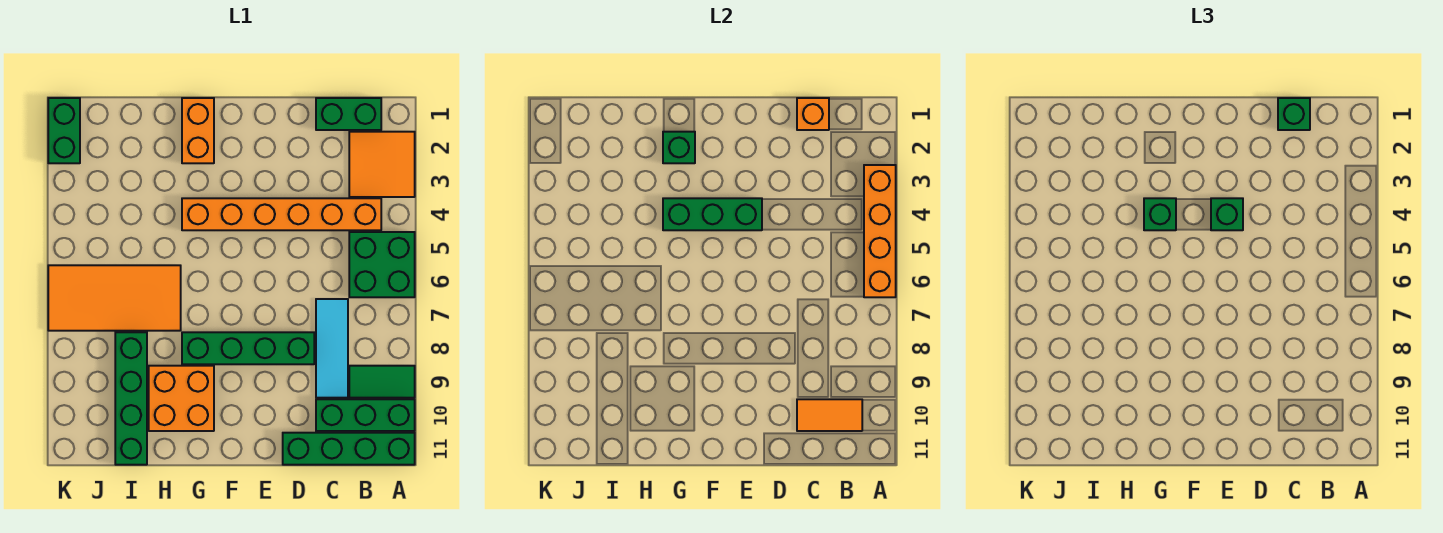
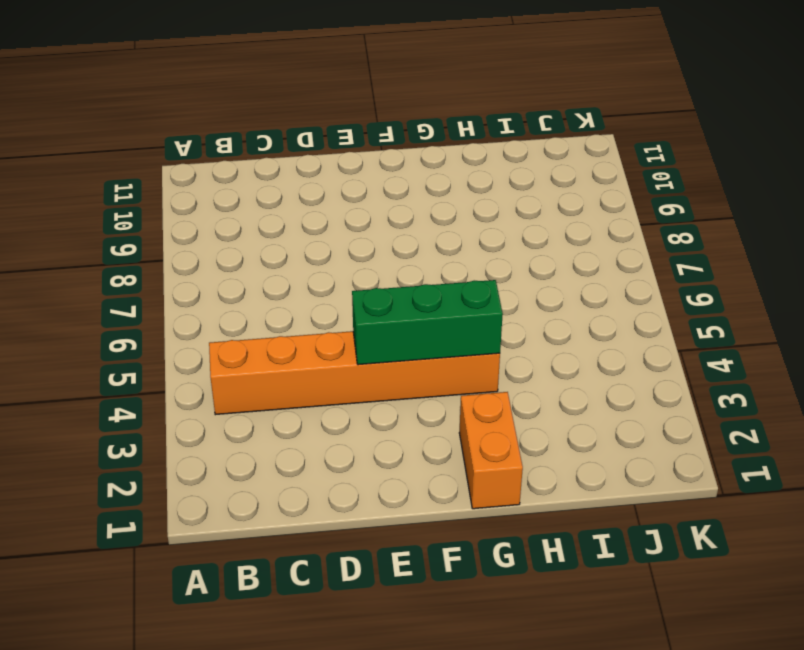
none -> orange 2x2 tile [349,132,415,197]
none -> green 2x2 brick [349,232,415,297]
none -> green 1x2 tile [349,366,415,398]

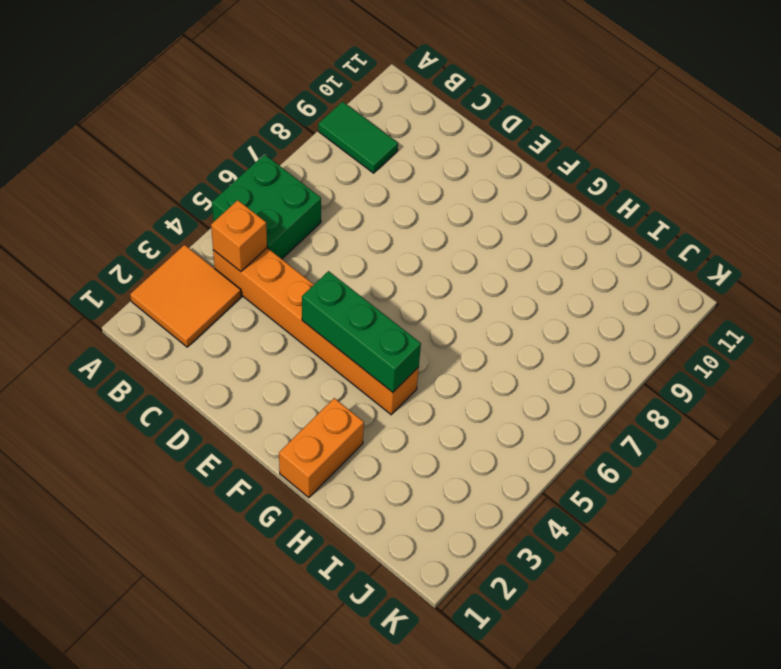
orange 1x1 brick [211,200,267,271] -> orange 1x1 brick moved to [797,98,829,130]
none -> green 1x3 brick [316,399,415,431]
none -> green 1x4 brick [283,433,415,465]
none -> green 1x2 brick [316,98,381,130]

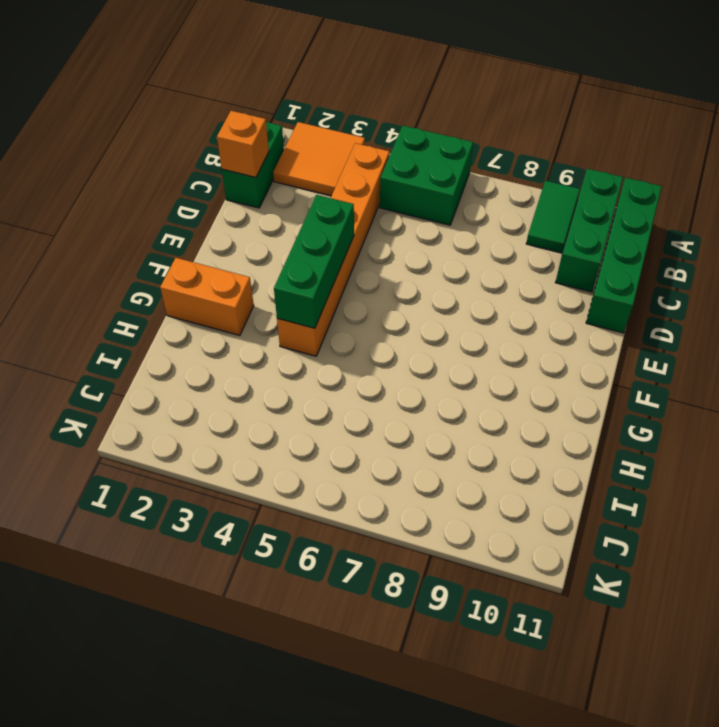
none -> cyan 1x3 tile [316,299,348,398]
none -> green 1x4 brick [182,332,314,364]
none -> orange 2x2 brick [149,366,214,431]

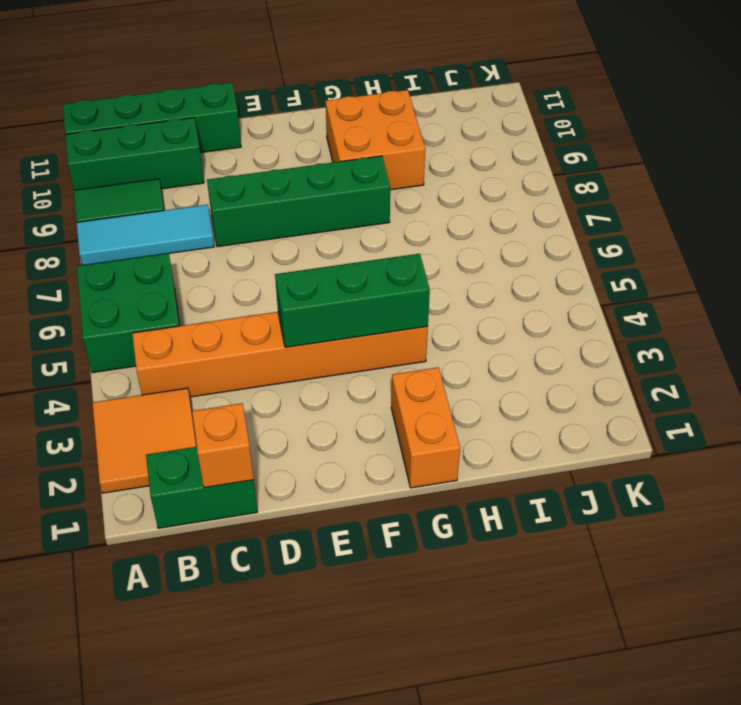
cyan 1x3 tile [77,205,214,265] -> cyan 1x3 tile turned to [316,299,348,398]
none -> orange 2x4 tile [48,265,181,331]
none -> green 1x4 brick [115,332,147,465]
none -> green 1x2 brick [48,98,80,163]

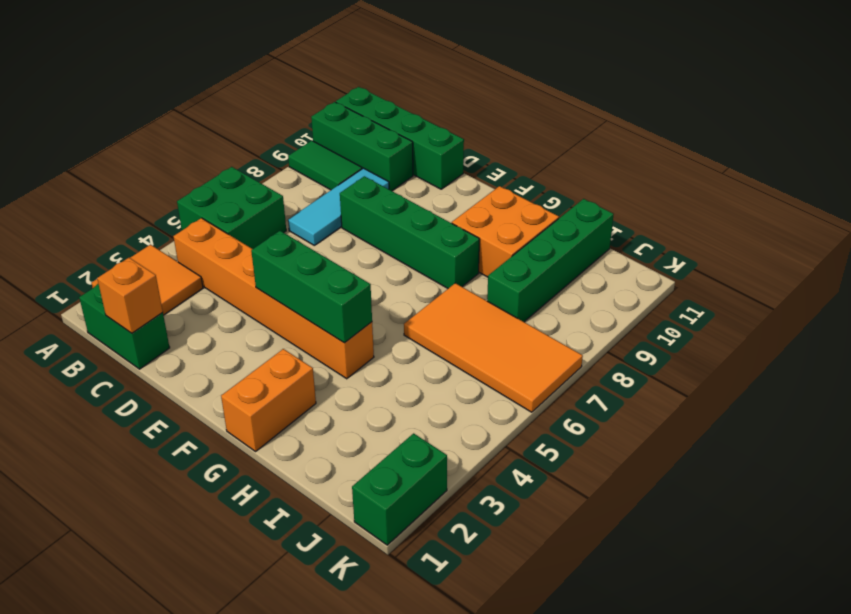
none -> orange 1x4 brick [864,165,896,297]
none -> orange 1x2 tile [797,399,862,431]
none -> green 1x1 brick [663,132,695,163]

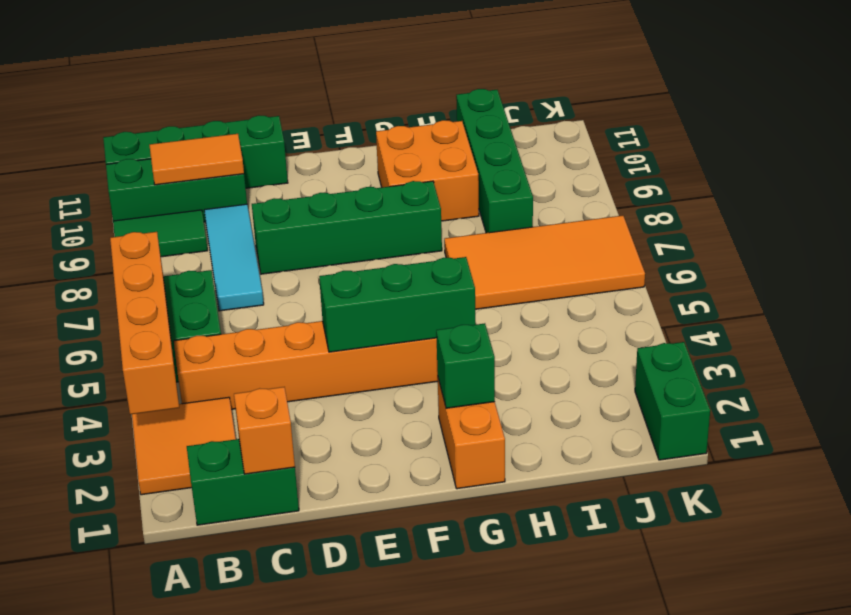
none -> green 1x1 brick [1278,98,1310,130]
none -> green 1x1 brick [1211,198,1243,230]
none -> green 1x1 brick [1144,198,1176,230]

